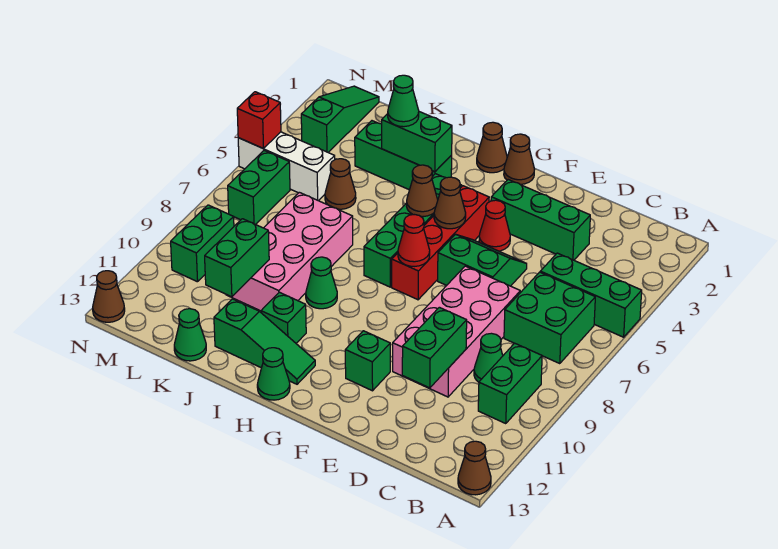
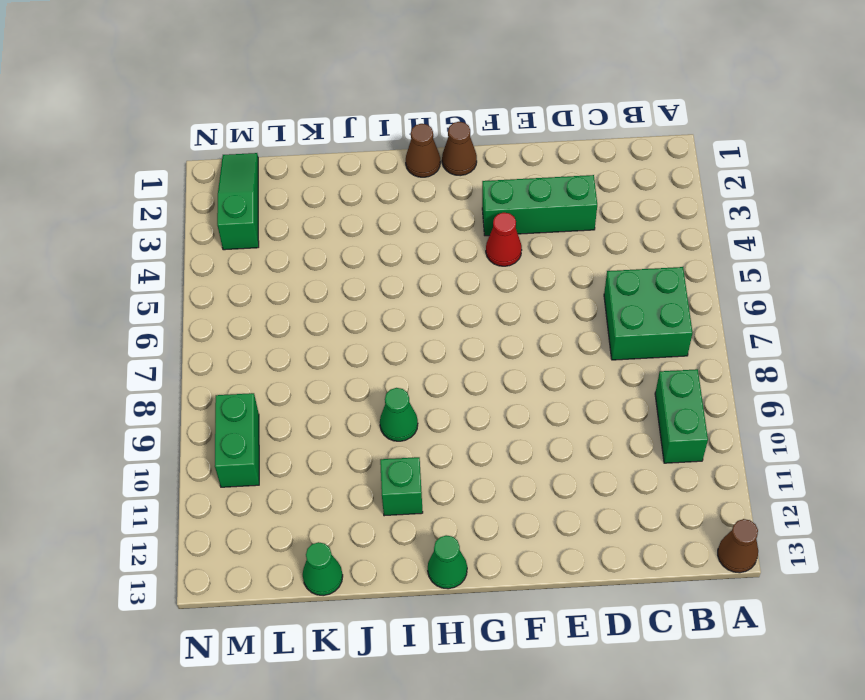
none -> green 1x3 brick [540,253,642,337]
none -> green 1x1 cone [474,333,503,382]
none -> pink 2x4 brick [393,266,520,397]
none -> green 2x2 slope [438,234,527,286]

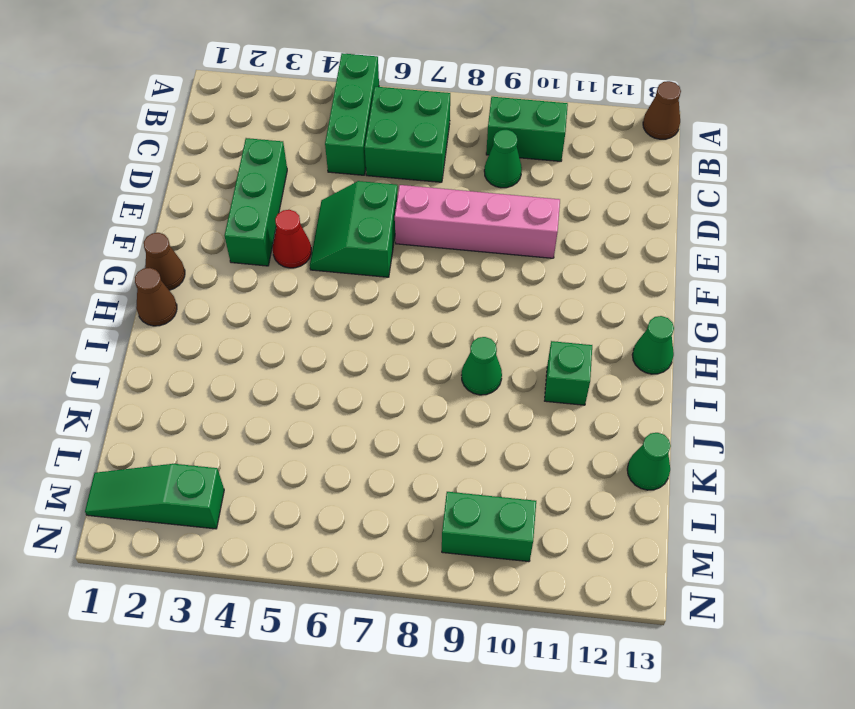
pink 1x4 brick [395,185,560,258] -> pink 2x4 brick [393,266,520,397]
none -> green 1x1 brick [345,331,390,391]
none -> red 1x4 brick [392,186,489,300]
none -> green 1x4 brick [364,174,462,287]
none -> green 1x3 slope [214,299,315,384]

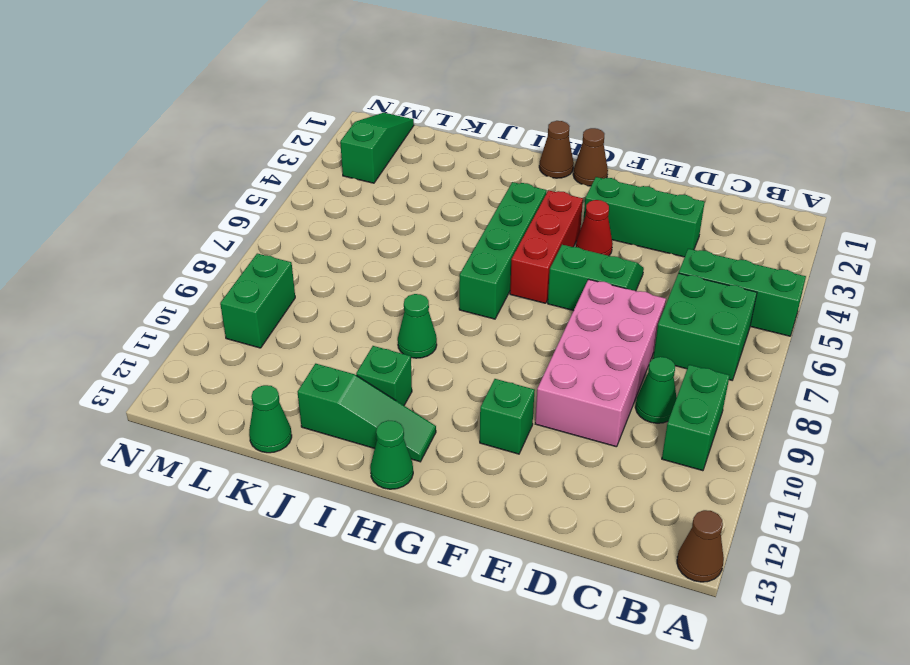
red 1x3 brick [510,190,583,303] -> red 1x4 brick [392,186,489,300]
none -> green 1x3 brick [355,121,452,190]
none -> pink 2x4 brick [226,192,353,311]
none -> brown 1x1 cone [325,159,356,209]
none -> white 1x3 brick [238,132,335,201]

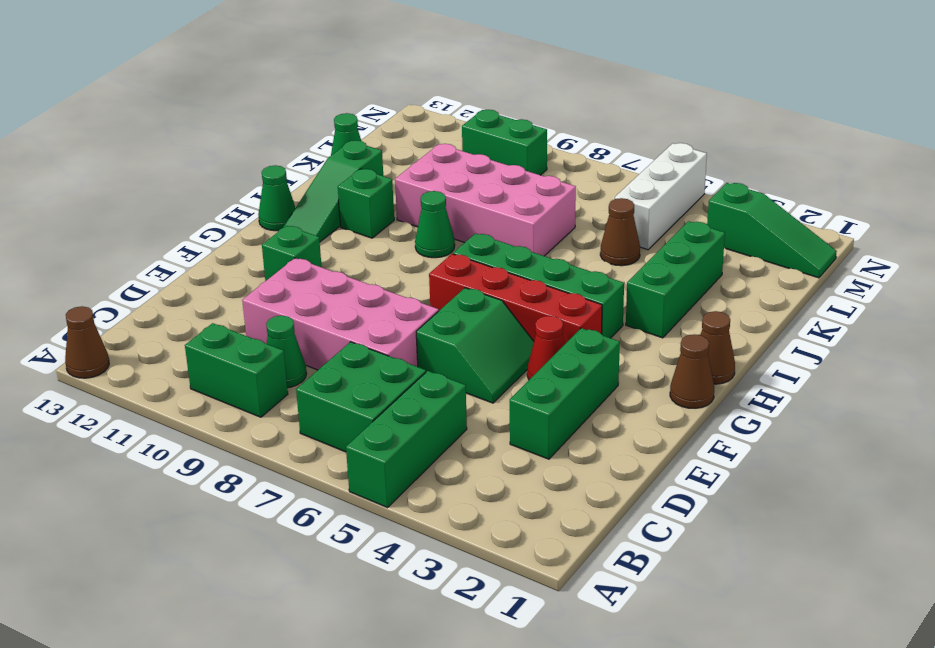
none -> green 1x2 brick [228,151,290,225]
none -> brown 1x1 cone [93,271,125,322]
none -> green 1x2 brick [402,307,467,388]
none -> brown 1x1 cone [434,177,466,229]

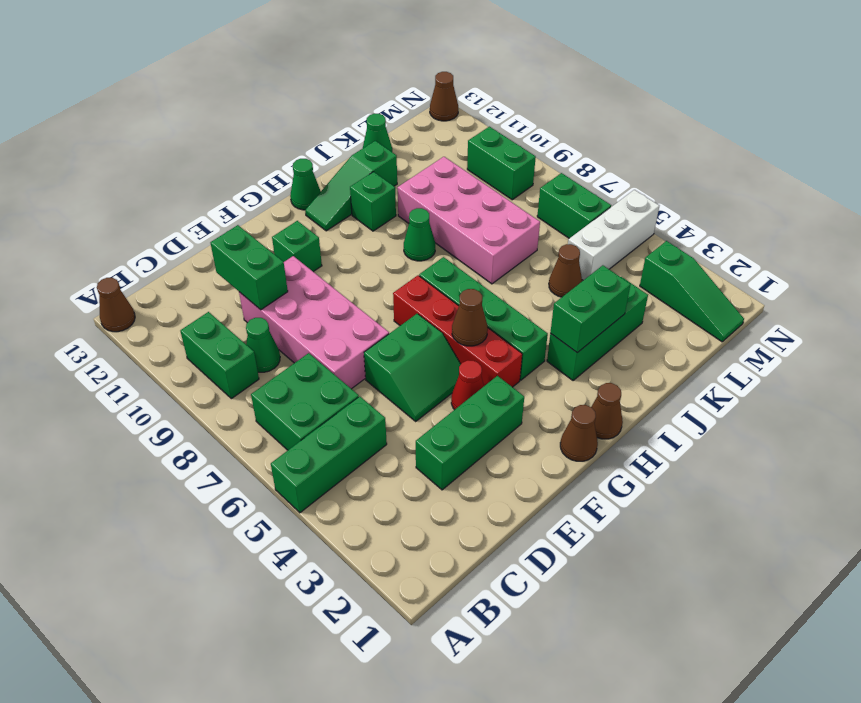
none -> red 1x1 cone [398,215,430,266]
none -> brown 1x1 cone [407,165,438,217]
none -> green 1x2 brick [205,219,269,297]
none -> red 1x1 brick [237,92,281,148]

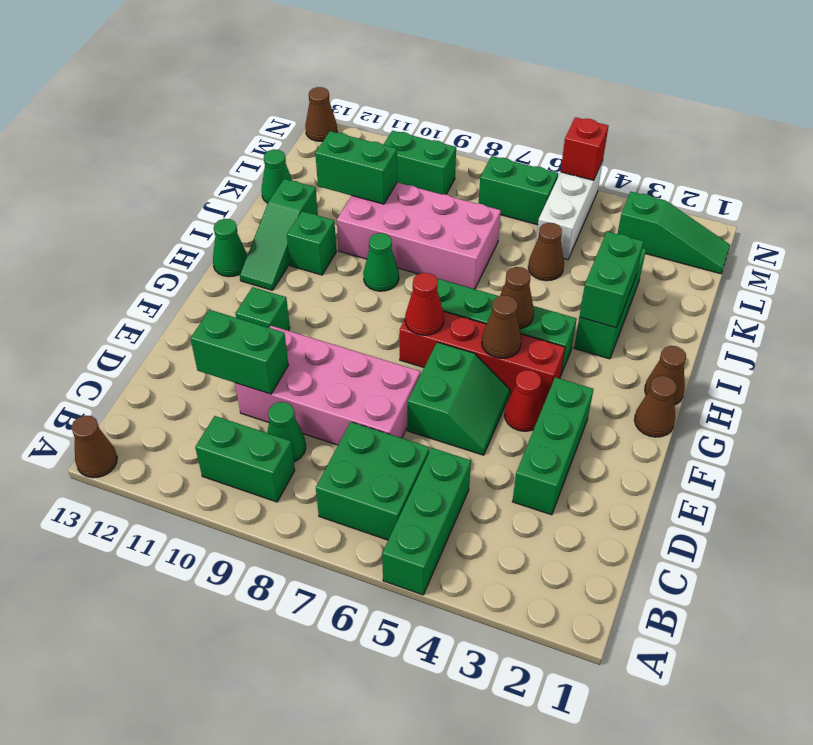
none -> green 1x1 cone [388,75,419,127]

